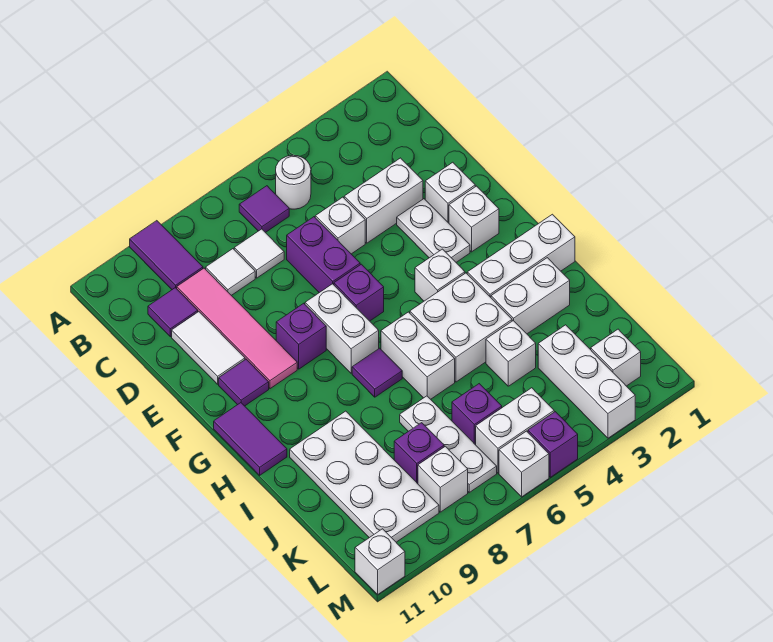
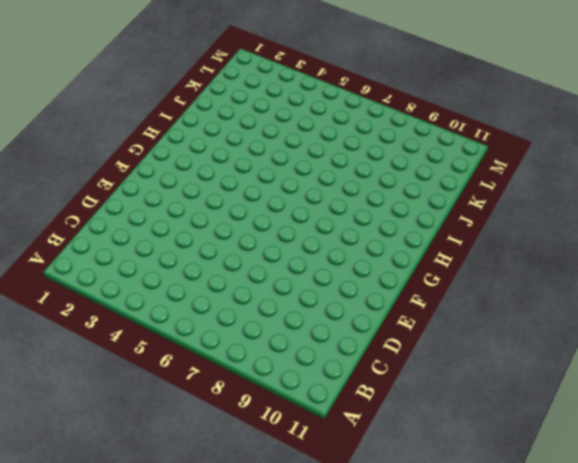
none -> purple 1x2 tile [130,221,203,289]
none -> white 1x1 round brick [276,155,311,209]
none -> purple 1x1 tile [239,186,289,233]
none -> white 1x1 tile [234,229,284,278]

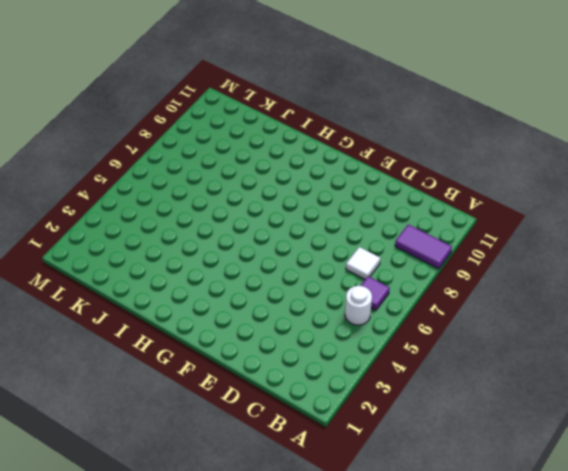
none -> white 1x1 tile [206,249,255,295]
none -> pink 1x4 tile [177,268,297,389]
none -> purple 1x1 tile [148,288,198,337]
none -> white 1x2 brick [344,158,423,243]

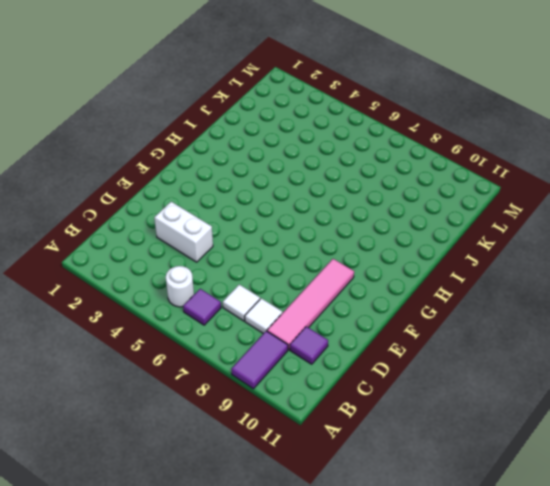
none -> white 1x1 brick [315,197,365,254]
none -> purple 1x2 brick [287,217,360,293]
none -> white 1x2 tile [172,312,245,384]
none -> white 1x1 brick [425,162,475,223]

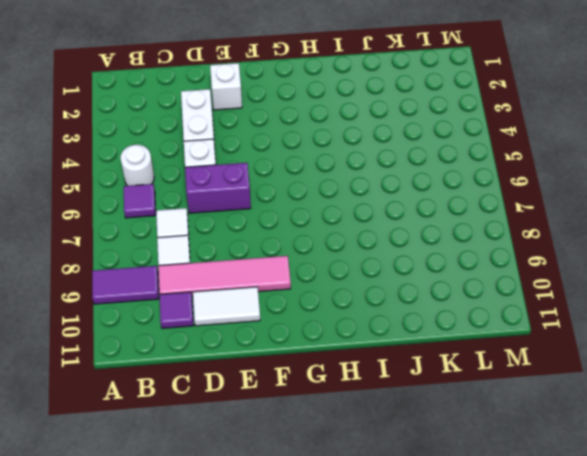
none -> white 1x2 plate [397,199,470,262]
none -> white 1x1 brick [449,186,499,252]
none -> purple 1x1 brick [334,264,384,321]
none -> white 1x2 brick [305,284,379,373]

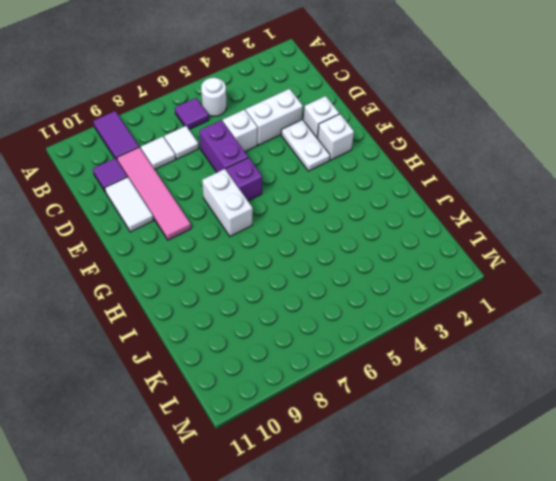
none -> purple 1x1 brick [276,303,326,369]
none -> purple 1x1 tile [219,359,269,406]
none -> white 1x1 brick [415,249,465,301]
none -> purple 1x2 tile [214,403,287,475]

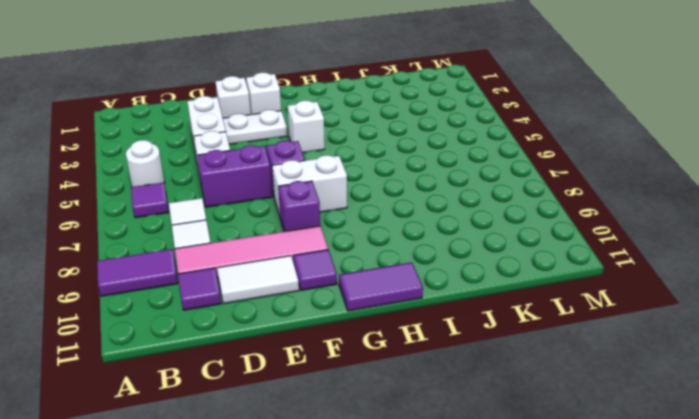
none -> white 1x3 brick [467,214,575,297]
none -> white 2x2 brick [410,273,512,382]
none -> white 1x2 brick [381,312,455,399]
none -> purple 1x1 tile [352,348,402,397]

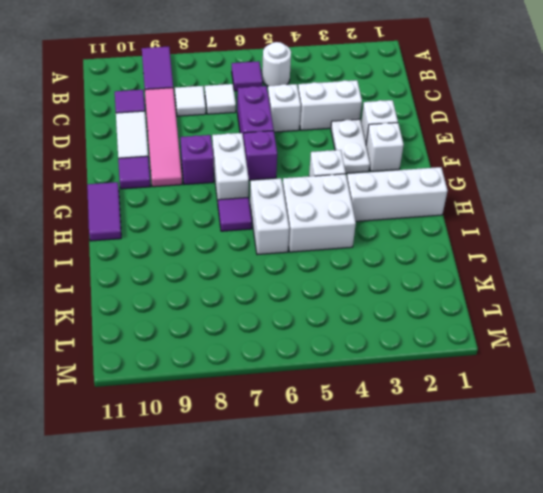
none -> white 1x2 brick [491,258,570,334]
none -> white 2x4 plate [290,411,439,542]
none -> white 1x1 brick [486,321,536,386]
none -> white 1x3 plate [400,396,497,493]

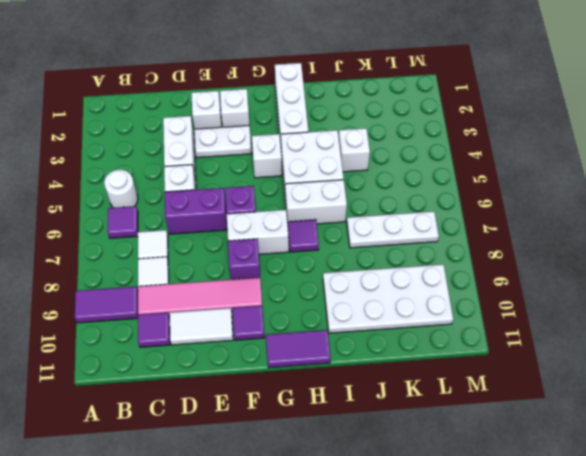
none -> white 1x2 brick [491,258,570,334]
none -> white 1x3 brick [538,325,635,438]
none -> purple 1x1 brick [452,384,502,445]
none -> purple 1x1 brick [394,423,444,484]

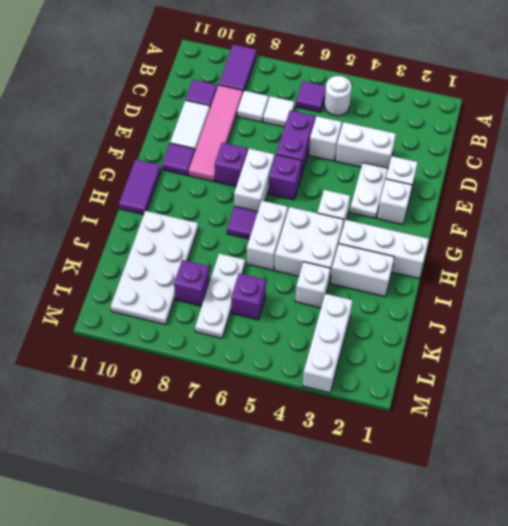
none -> white 1x1 brick [591,329,641,386]
none -> white 1x2 brick [476,388,554,473]
none -> white 1x1 brick [418,446,468,512]
none -> purple 1x1 brick [528,412,578,477]

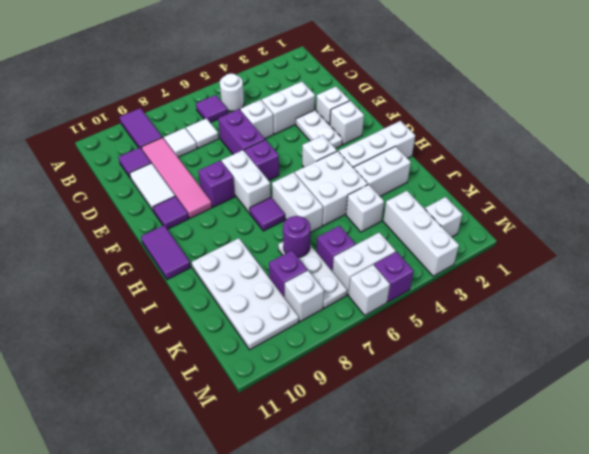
purple 1x1 round brick [283,216,310,258] -> none
none -> white 1x1 brick [355,529,405,594]

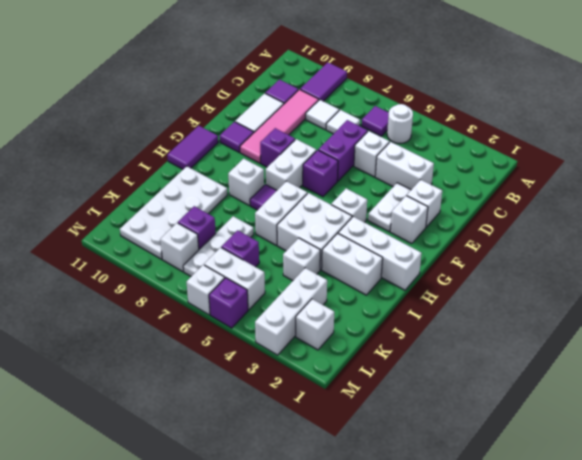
white 1x1 brick [228,159,264,205] -> white 1x1 brick moved to [355,529,405,594]

